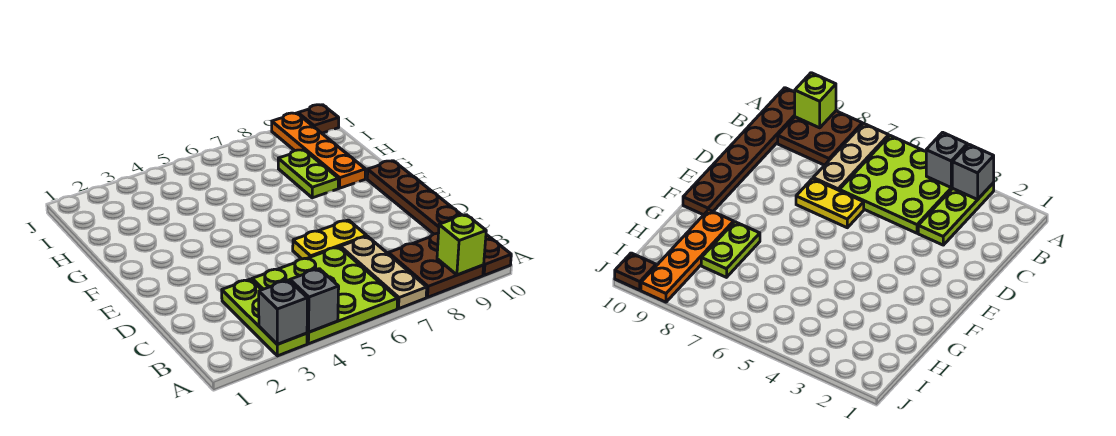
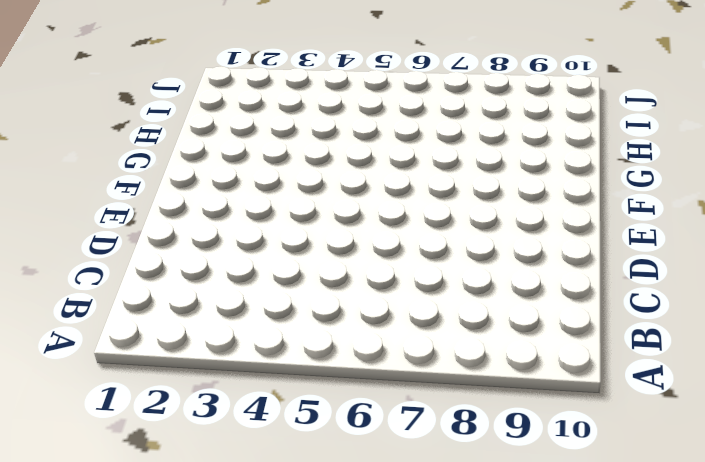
none -> lime 1x3 plate [222,279,307,356]
none -> lime 3x3 plate [252,247,398,344]
none -> tan 1x3 plate [340,236,427,309]

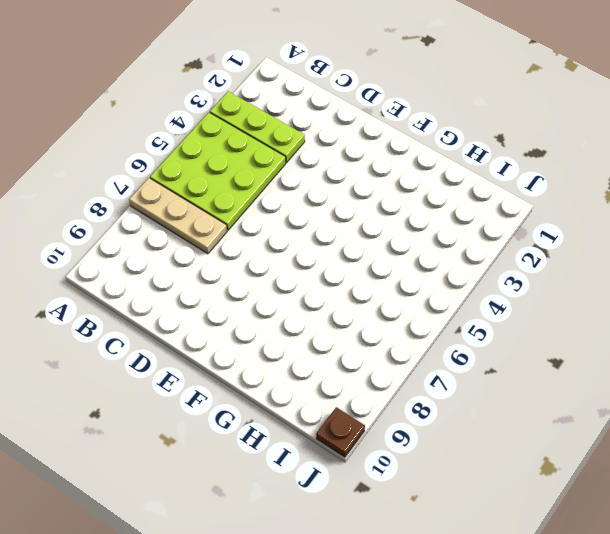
none -> brown 2x2 plate [388,233,484,297]
none -> brown 1x6 plate [367,161,511,275]
none -> yellow 1x2 plate [293,220,367,259]

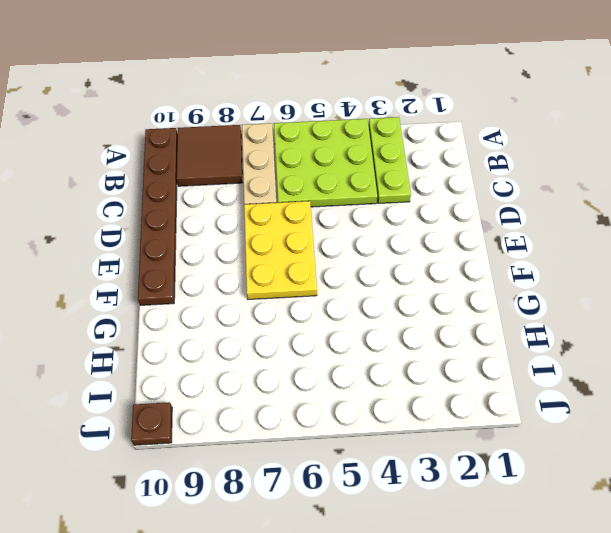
brown 2x2 tile [177,125,243,186] -> brown 2x2 plate [388,233,484,297]
yellow 2x3 plate [244,201,317,300] -> yellow 1x2 plate [293,220,367,259]
none -> lime 1x2 plate [278,150,338,198]
none -> orange 1x4 plate [272,113,365,188]
none -> grey 1x1 brick [259,280,307,344]

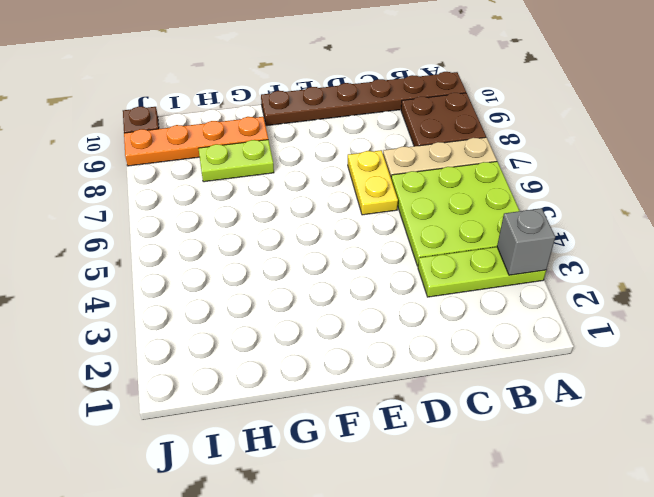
none -> grey 1x1 brick [290,269,339,332]
none -> lime 1x1 brick [437,215,486,275]

